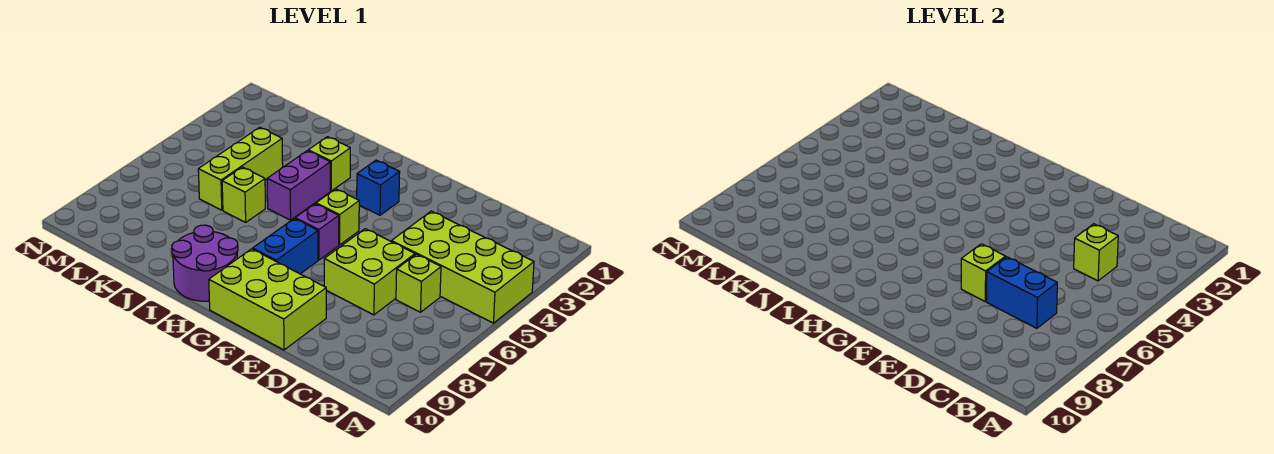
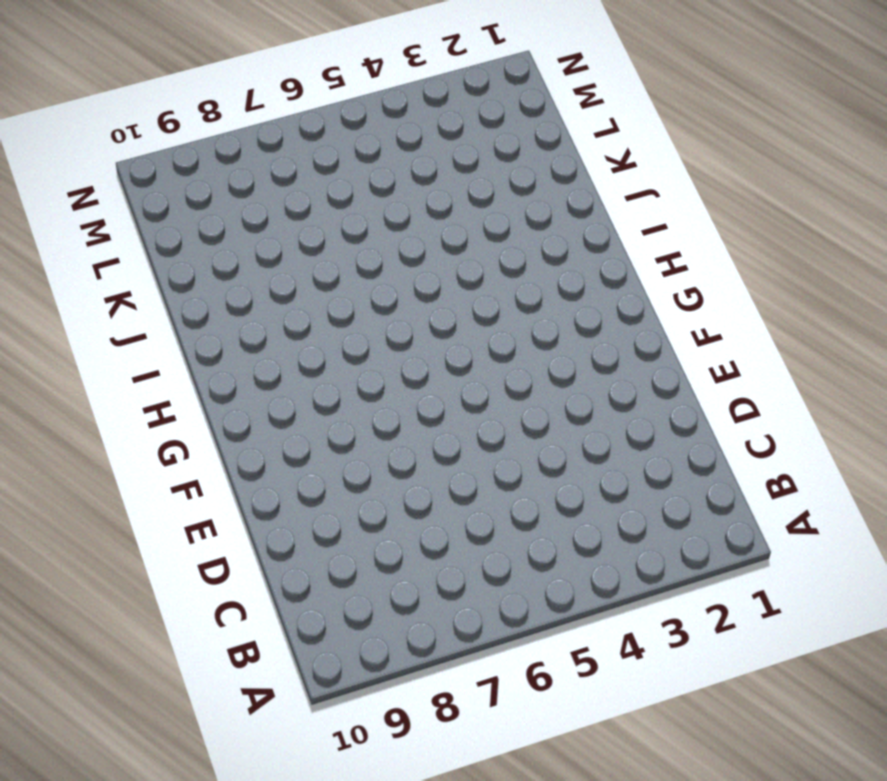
none -> lime 2x4 brick [391,211,534,323]
none -> lime 1x1 brick [396,254,441,312]
none -> lime 2x2 brick [324,229,415,315]

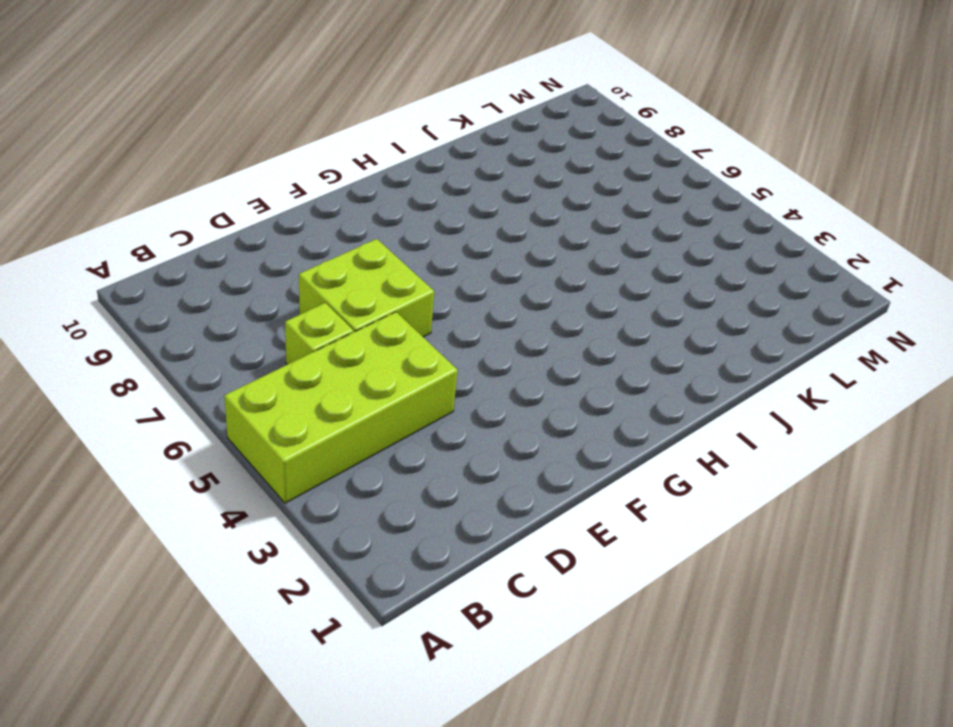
none -> lime 2x3 brick [209,249,326,350]
none -> blue 1x1 brick [357,160,400,215]
none -> lime 1x1 brick [316,189,359,245]

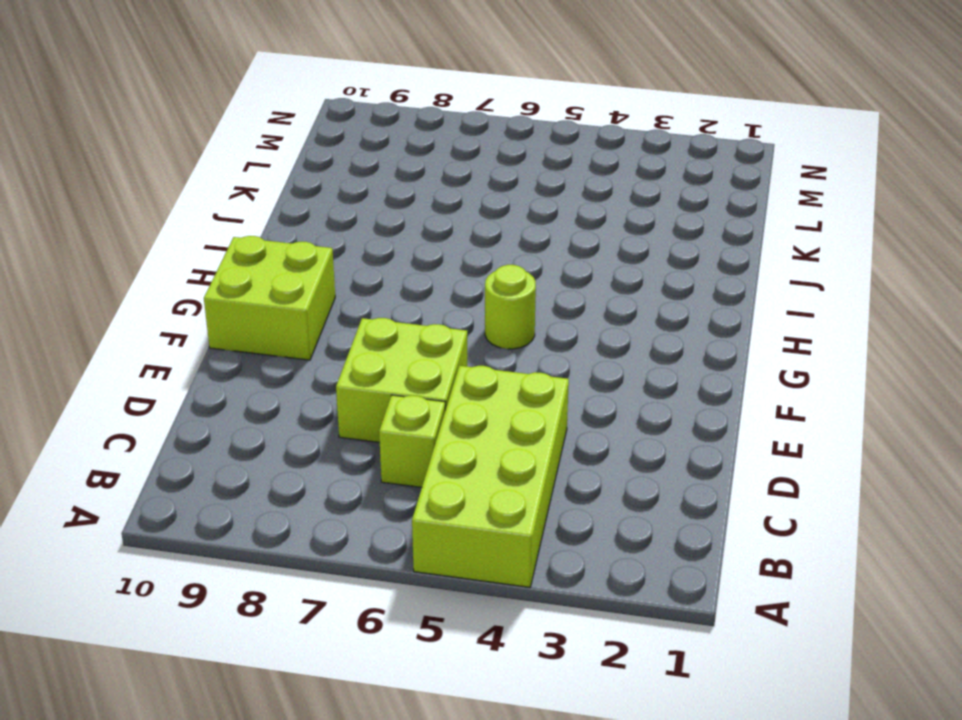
lime 2x2 brick [204,236,335,360] -> lime 2x3 brick [209,249,326,350]
lime 1x1 round brick [485,264,536,349] -> lime 1x1 brick [316,189,359,245]
none -> blue 1x1 brick [357,160,400,215]
none -> purple 1x1 brick [295,204,339,260]
none -> blue 1x2 brick [253,219,318,274]

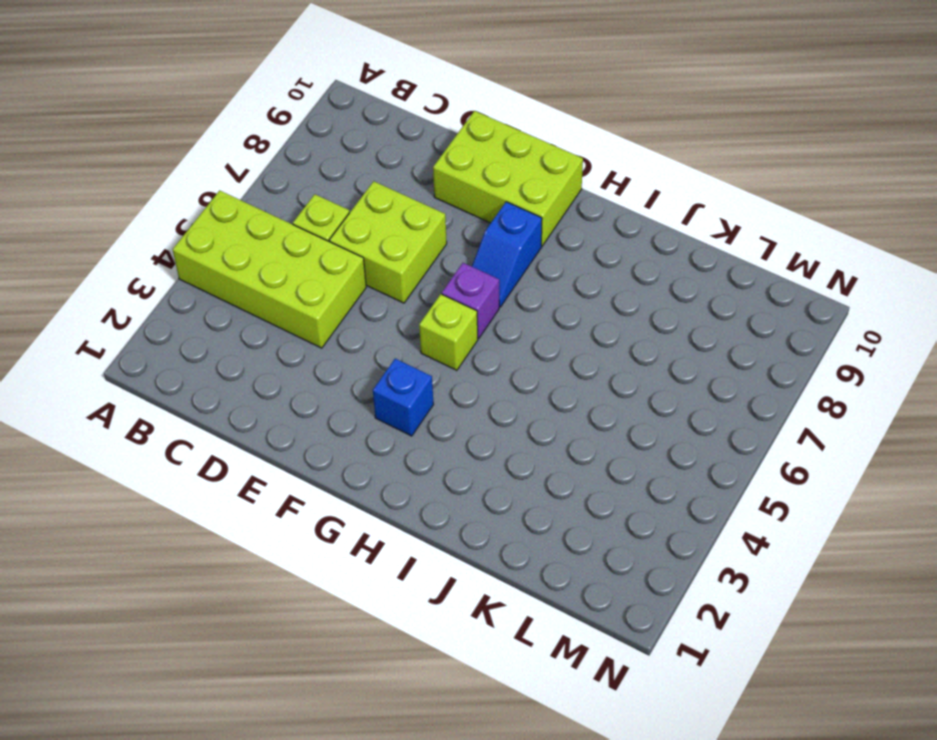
blue 1x2 slope [472,202,542,307] -> blue 1x2 brick [253,219,318,274]
none -> purple 2x2 round brick [172,225,238,301]
none -> lime 1x1 brick [308,137,350,191]
none -> purple 1x2 brick [267,151,330,220]

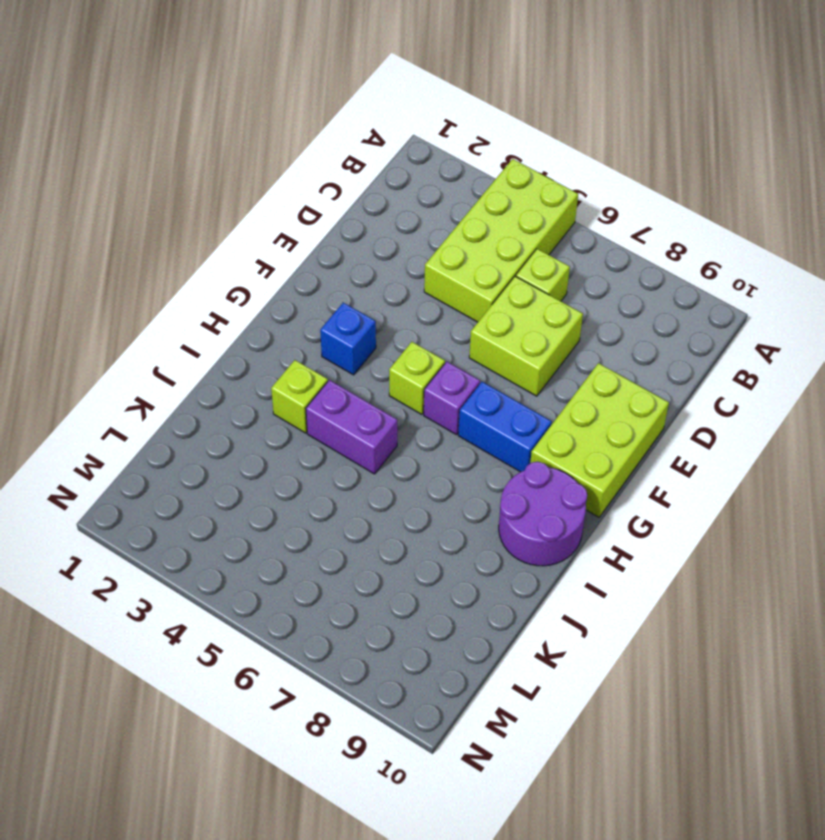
none -> lime 1x1 brick [222,167,265,222]
none -> lime 1x3 brick [198,127,283,210]
none -> lime 1x1 brick [1074,224,1118,281]

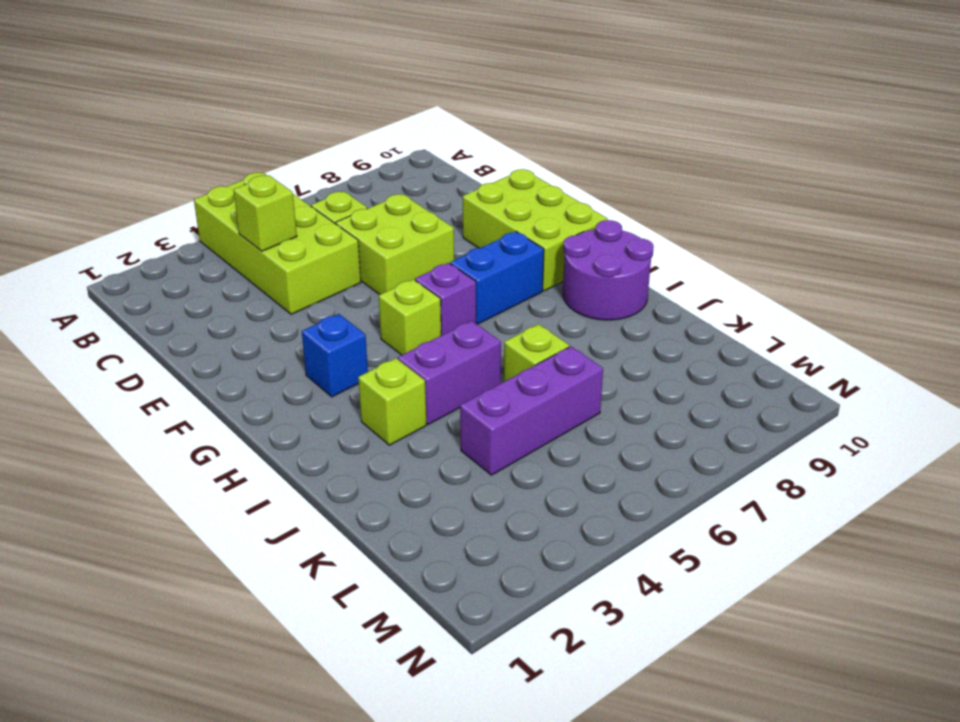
purple 1x3 brick [460,346,603,475] -> lime 1x3 brick [198,127,283,210]
none -> blue 1x2 brick [987,257,1057,328]
none -> lime 1x1 brick [961,244,1006,301]

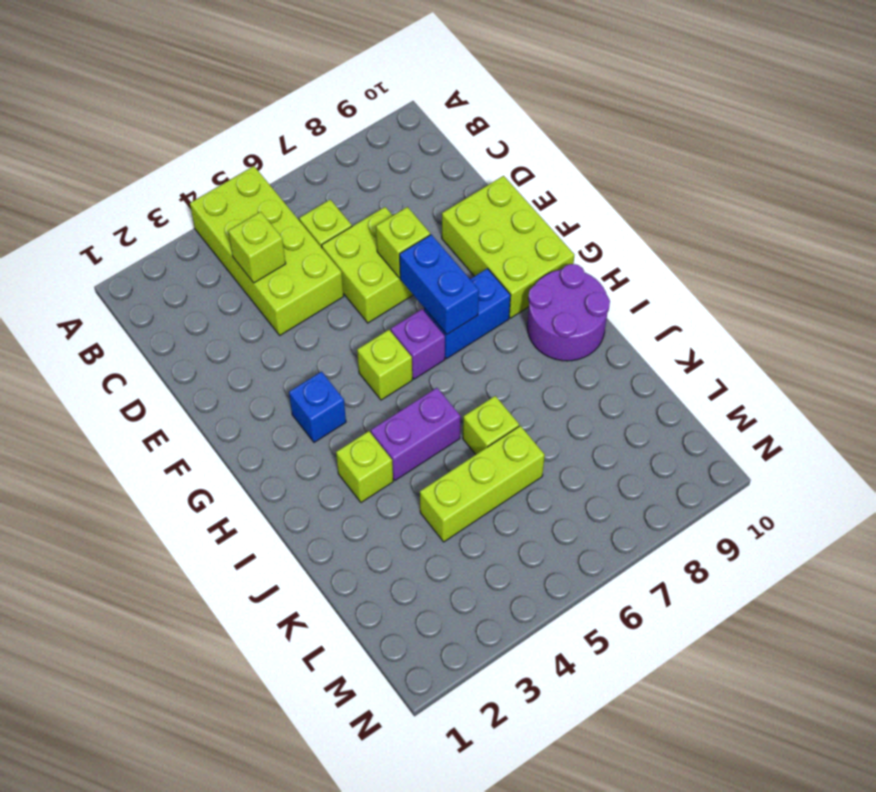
blue 1x2 brick [400,235,479,334] -> blue 1x2 brick moved to [987,257,1057,328]

